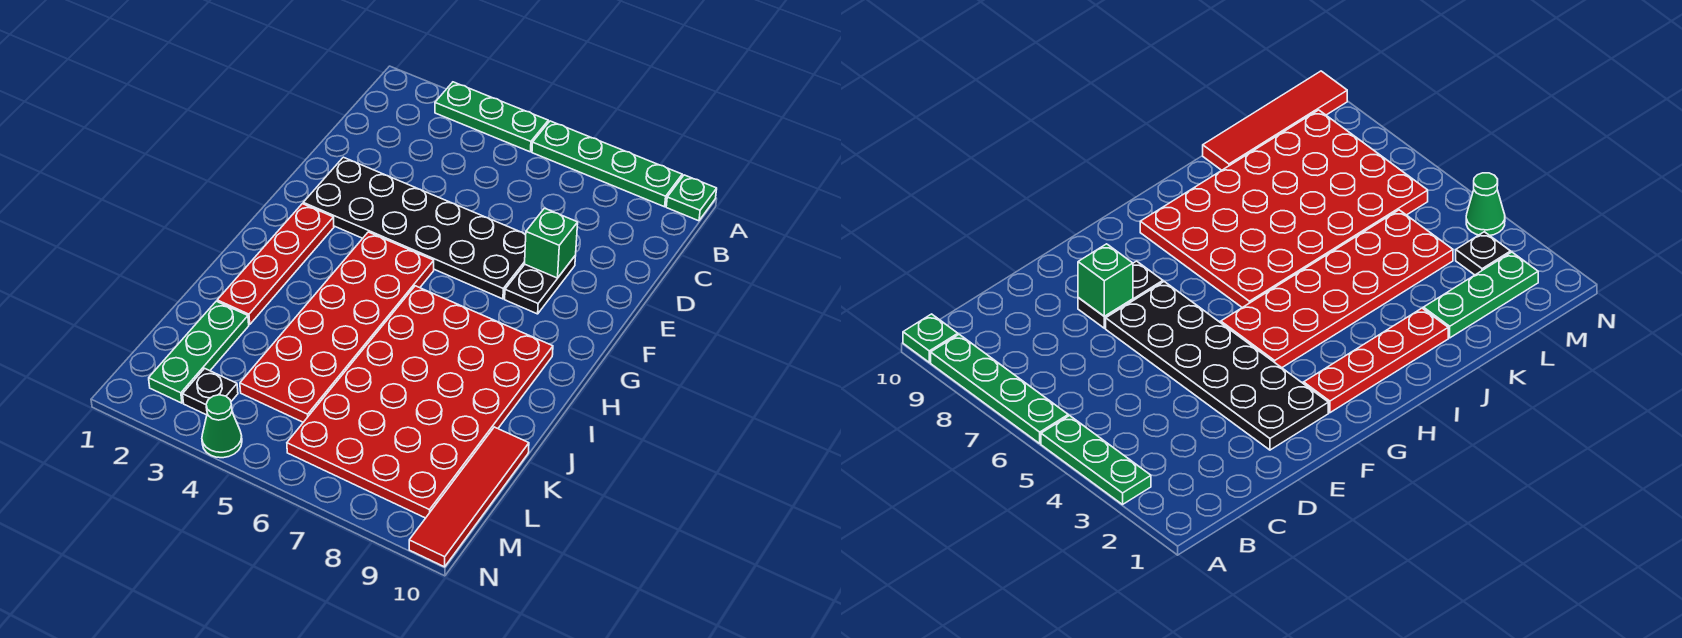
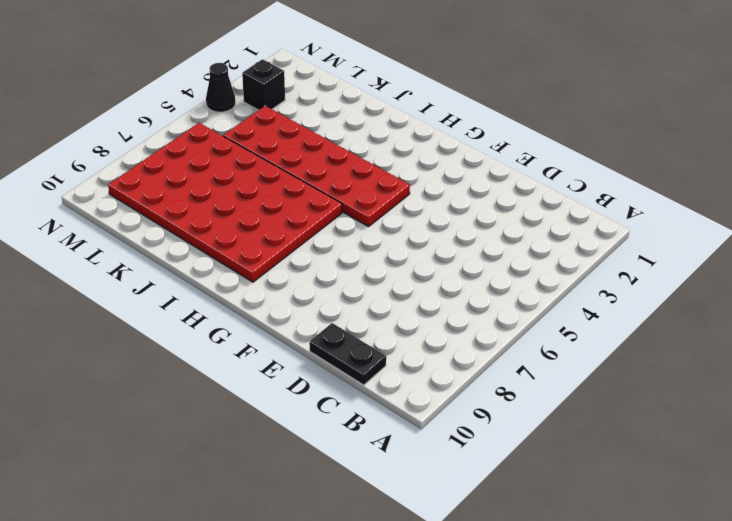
black 1x2 plate [309,323,386,385] -> black 1x2 plate moved to [505,255,576,314]
black 1x1 brick [242,59,285,110] -> black 1x1 plate [183,368,238,415]
black 1x1 cone [206,63,235,112] -> green 1x1 cone [202,395,242,458]
none -> green 1x3 plate [435,82,548,152]
none -> green 1x4 plate [532,121,682,207]
none -> green 1x1 plate [666,175,717,221]

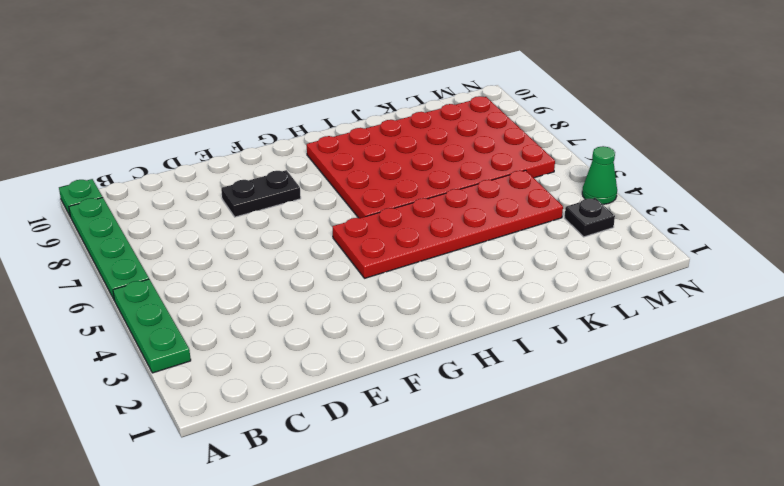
none -> black 2x6 plate [303,157,526,299]
none -> red 1x4 plate [217,204,334,325]
none -> green 1x3 plate [149,301,249,403]

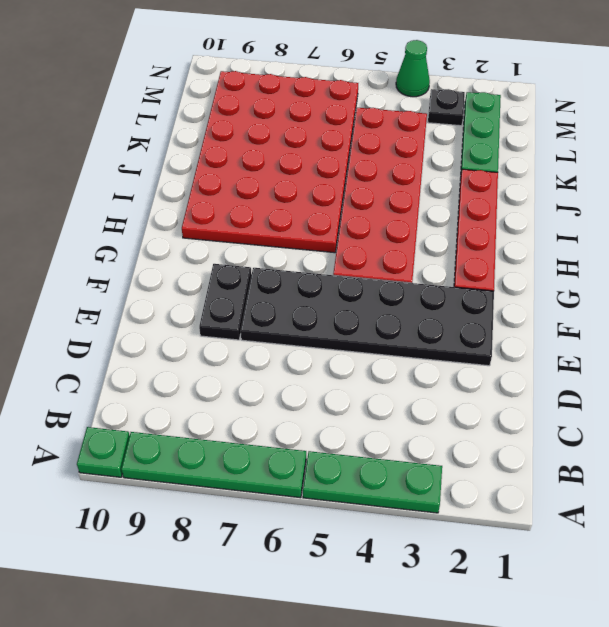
none -> red 1x4 tile [409,427,529,567]
none -> green 1x1 brick [525,208,578,278]

